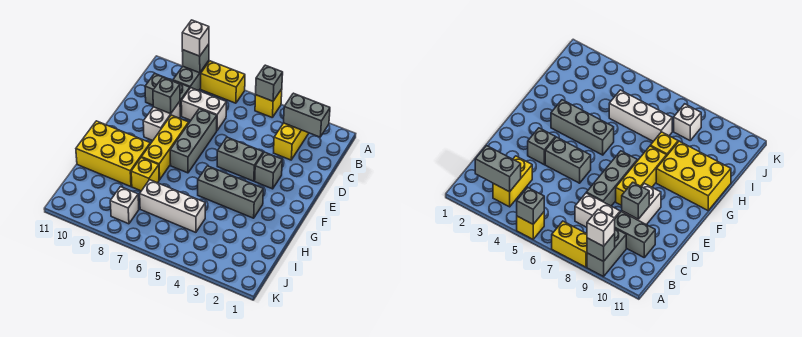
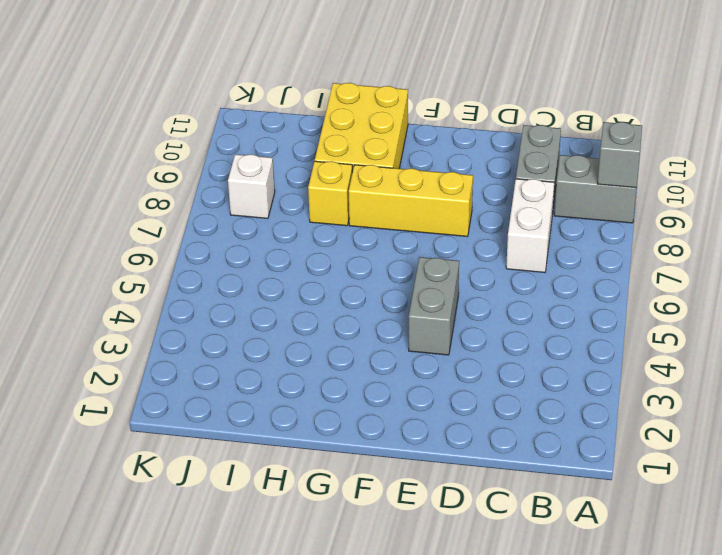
none -> yellow 1x1 brick [255,89,282,117]
none -> yellow 1x2 brick [201,61,245,103]
none -> yellow 1x2 brick [274,123,309,160]

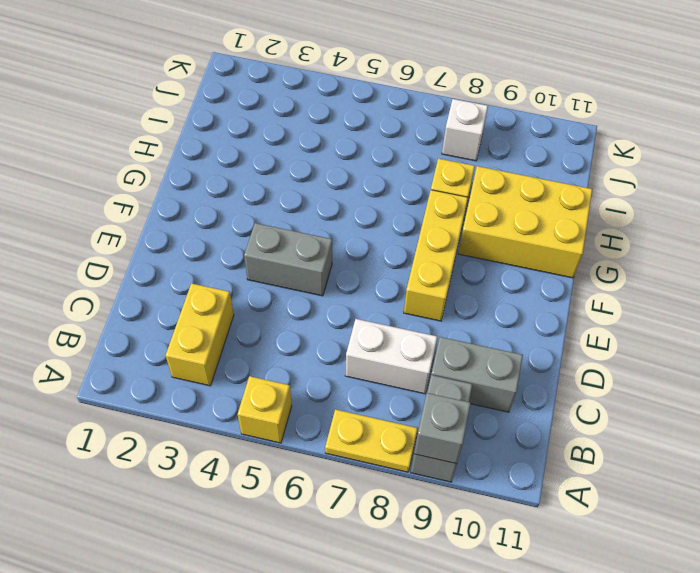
yellow 1x2 plate [325,409,418,472] -> yellow 1x2 brick [201,61,245,103]
none -> grey 1x3 brick [170,109,217,173]
none -> white 1x2 brick [143,102,180,141]
none -> grey 1x1 brick [255,152,282,189]

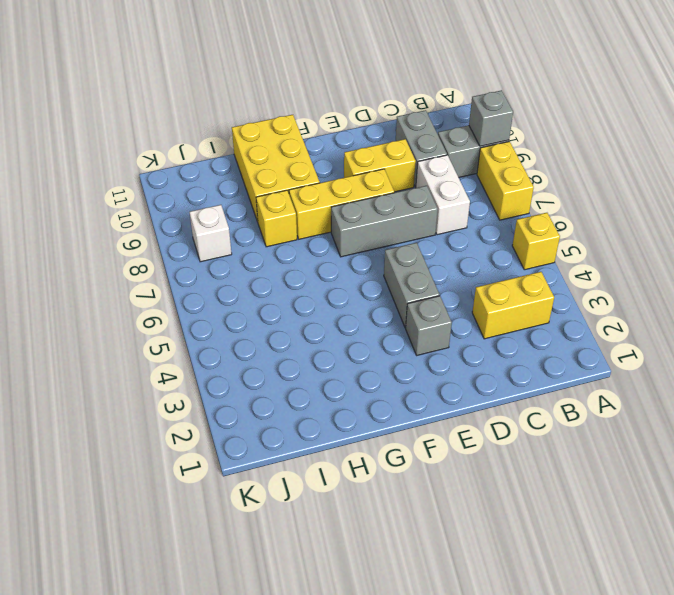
yellow 1x2 brick [344,139,416,192] -> white 1x2 brick [143,102,180,141]
none -> grey 1x3 brick [198,166,263,218]
none -> white 1x3 brick [140,180,205,232]
none -> grey 1x1 brick [256,65,283,101]

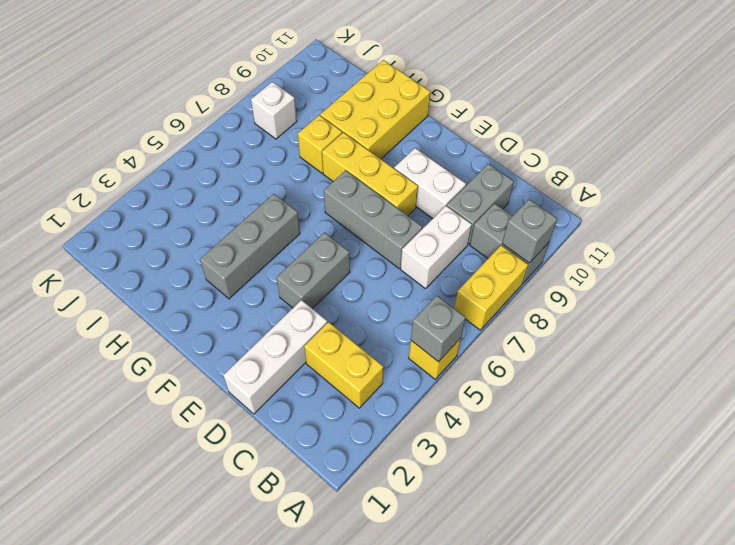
white 1x3 brick [223,300,327,414] -> white 1x3 brick moved to [140,180,205,232]
none -> grey 1x1 brick [255,152,282,189]
none -> grey 1x2 brick [284,93,330,137]
none -> grey 1x1 brick [153,77,180,114]

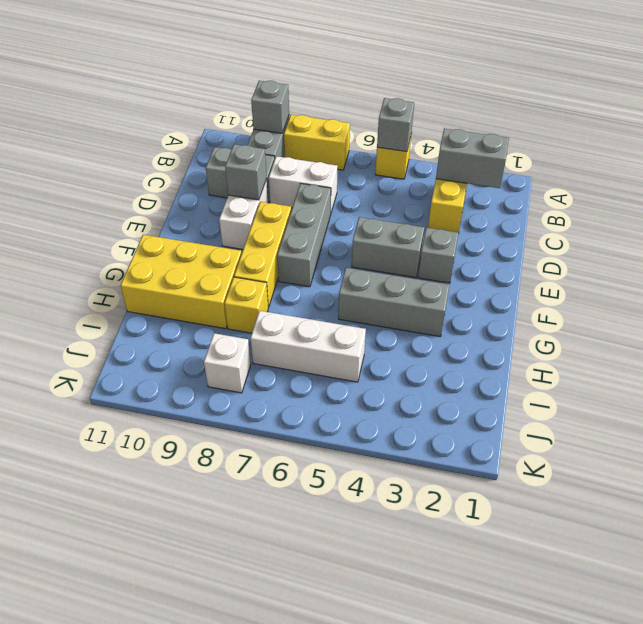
none -> white 1x1 brick [182,20,209,56]

